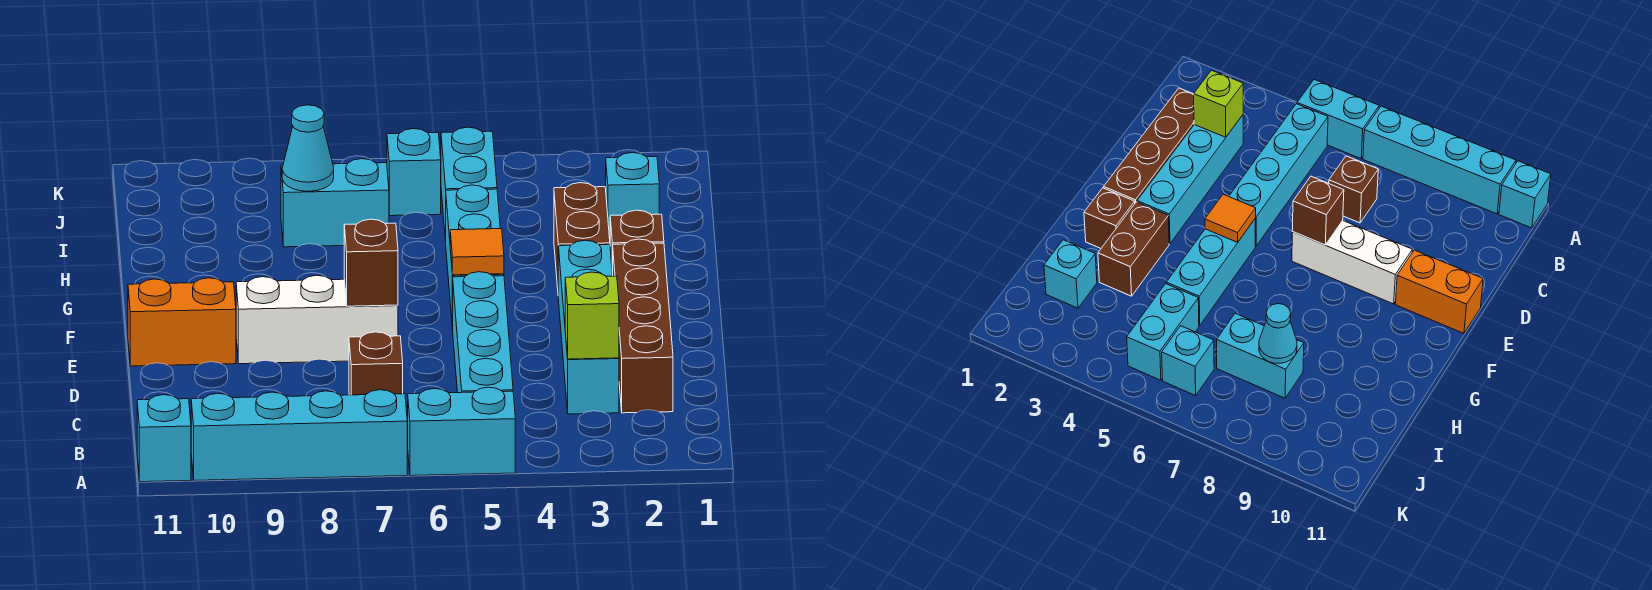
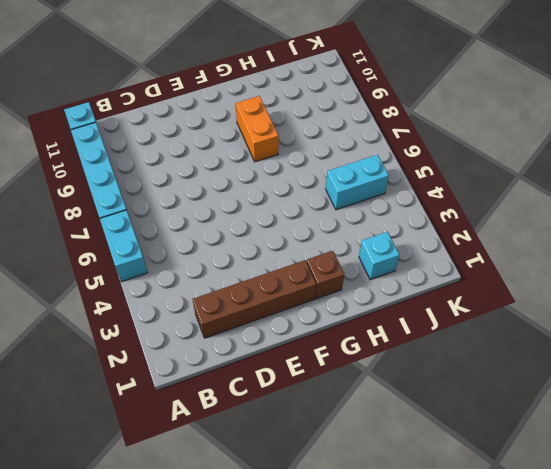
orange 1x2 brick [236,96,279,162] -> orange 1x2 brick moved to [128,278,236,366]
none -> cyan 1x4 brick [453,272,513,393]
none -> cyan 1x4 brick [558,240,619,414]
none -> brown 1x1 brick [349,332,403,395]

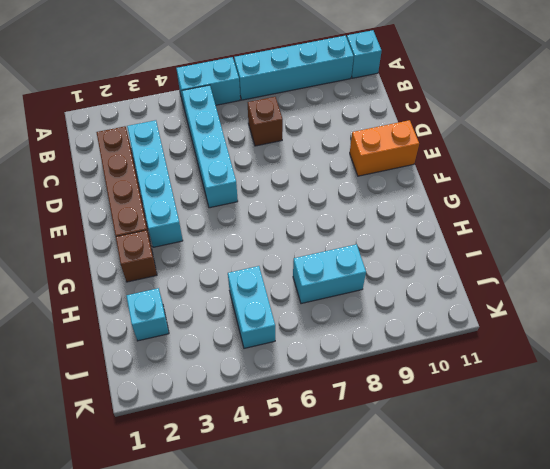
none -> white 1x3 brick [236,275,398,364]
none -> cyan 1x3 brick [446,185,504,330]
none -> brown 1x2 brick [554,183,610,288]

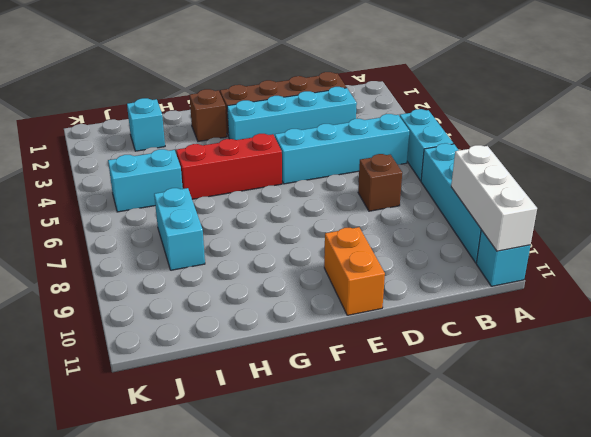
white 1x3 brick [451,145,537,251] -> white 1x3 brick moved to [236,275,398,364]
red 1x3 brick [176,134,282,199] -> cyan 1x3 brick [446,185,504,330]
none -> brown 1x2 brick [554,183,610,288]
none -> cyan 1x1 brick [387,129,441,216]
none -> lime 1x1 brick [565,272,619,359]

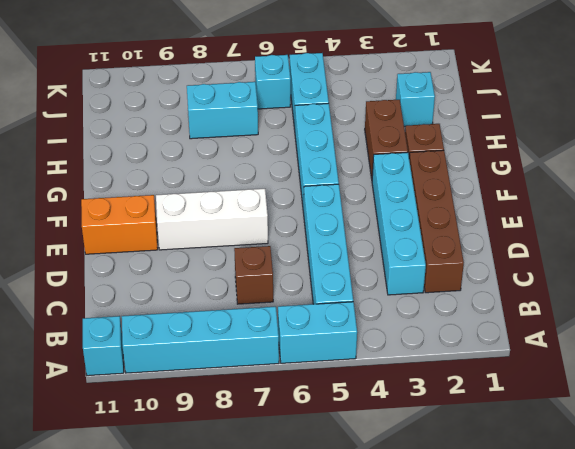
none -> lime 1x1 brick [565,272,619,359]
none -> brown 1x1 brick [344,219,398,306]
none -> orange 1x1 tile [450,229,504,275]

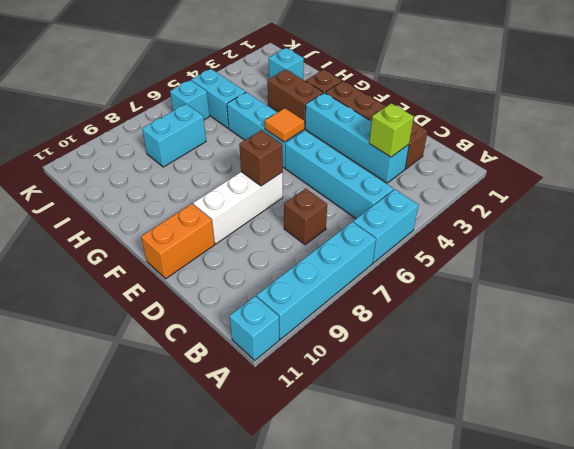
none -> cyan 1x1 cone [282,105,334,191]

